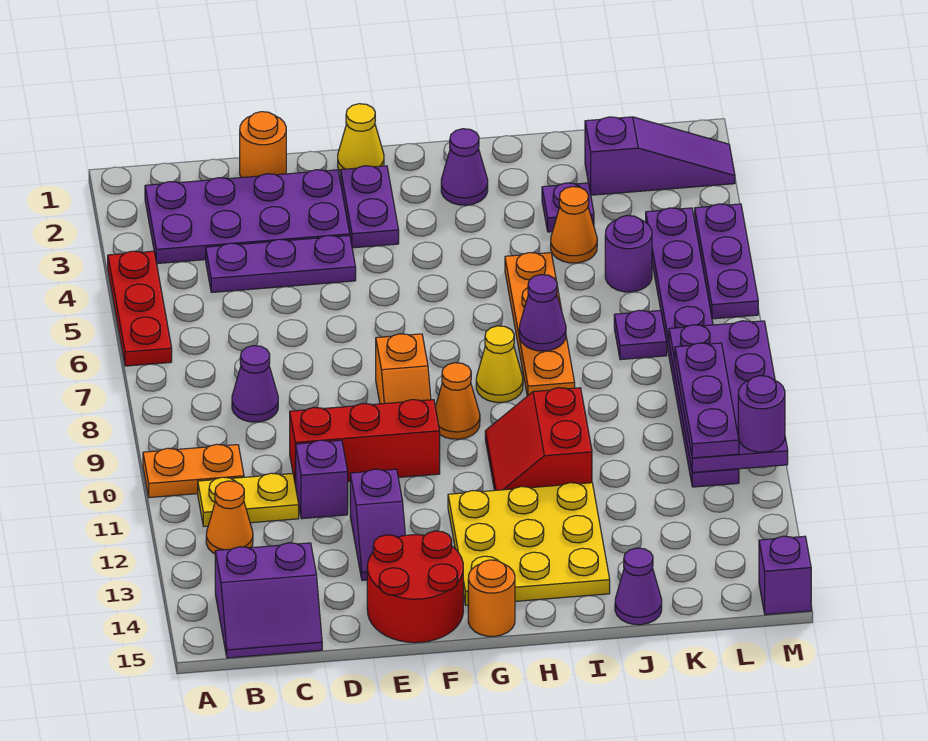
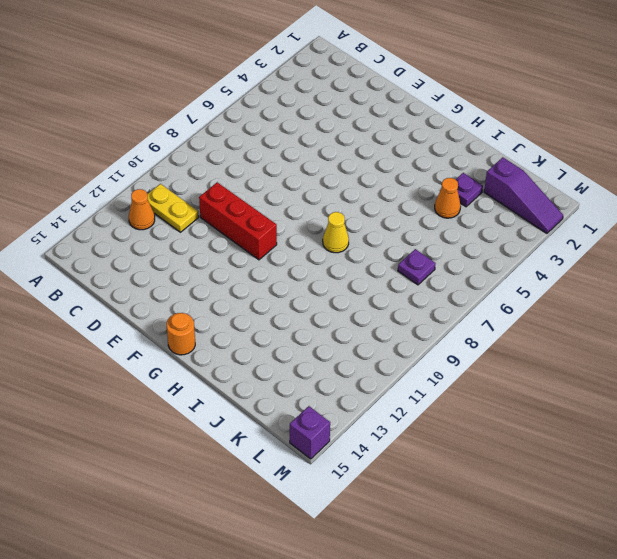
none -> red 1x3 plate [108,251,172,366]
none -> orange 1x2 plate [143,444,244,498]
none -> purple 2x4 plate [145,170,350,264]
none -> purple 2x2 slope [215,543,322,658]

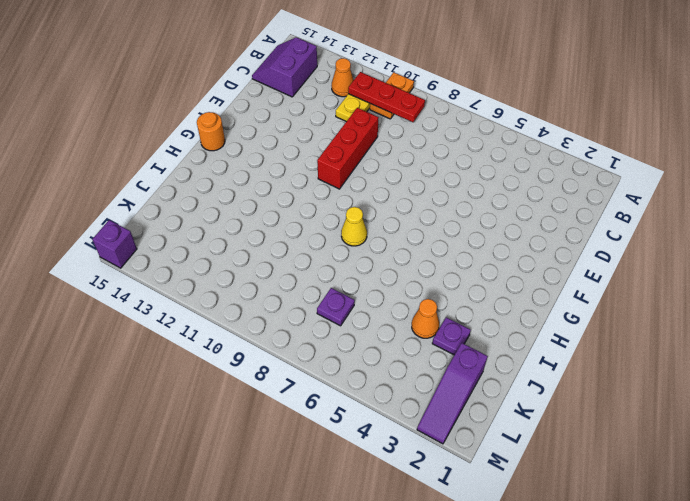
red 1x3 plate [348,72,425,122] -> red 1x3 plate moved to [108,251,172,366]
none -> purple 2x4 plate [145,170,350,264]
none -> purple 1x3 plate [206,235,356,292]
none -> purple 1x1 cone [232,346,278,422]
none -> orange 1x1 round brick [240,112,286,178]

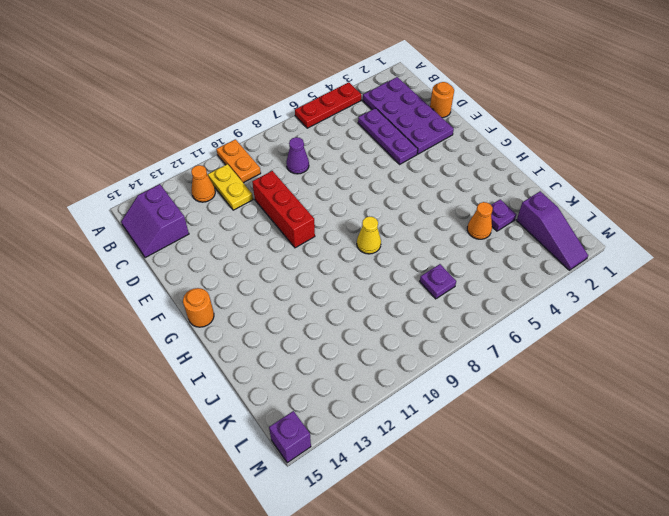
none -> purple 1x1 brick [295,440,348,519]
none -> purple 1x2 slope [350,469,405,580]
none -> red 2x2 round brick [367,531,463,643]
none -> yellow 1x1 cone [338,104,384,172]

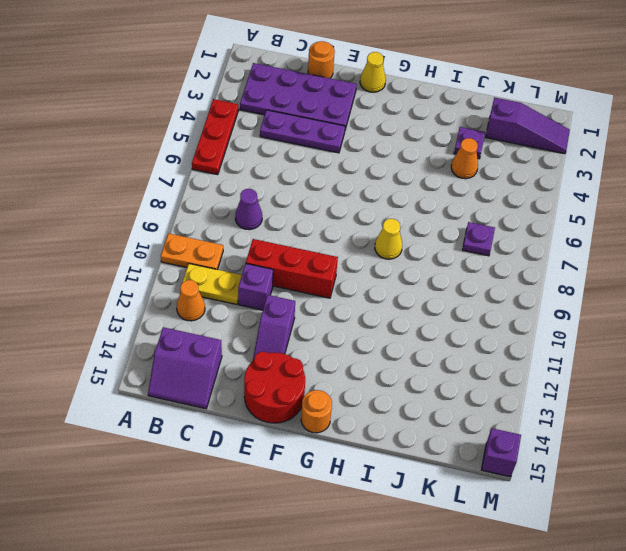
none -> purple 1x2 plate [341,166,399,248]
none -> orange 1x2 slope [376,334,431,404]
none -> orange 1x1 cone [435,363,480,439]
none -> yellow 3x3 plate [448,483,610,605]

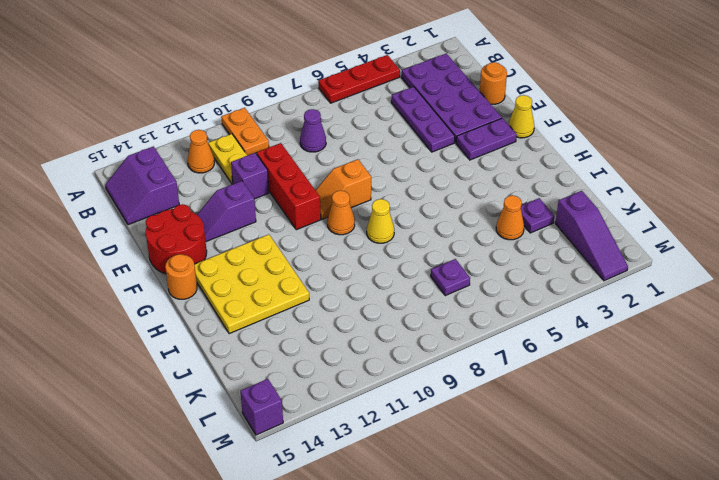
none -> purple 1x1 cone [441,129,488,205]
none -> red 2x2 slope [485,388,592,491]
none -> orange 1x4 plate [505,253,575,396]
none -> purple 1x1 cone [615,548,662,625]

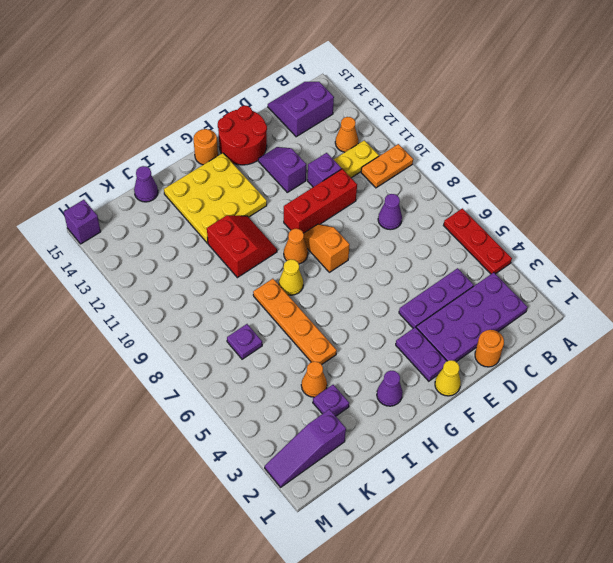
none -> purple 1x1 round brick [605,216,652,292]
none -> purple 1x8 plate [646,208,739,487]
none -> purple 1x3 plate [695,204,758,319]
none -> purple 1x1 cone [519,275,566,351]

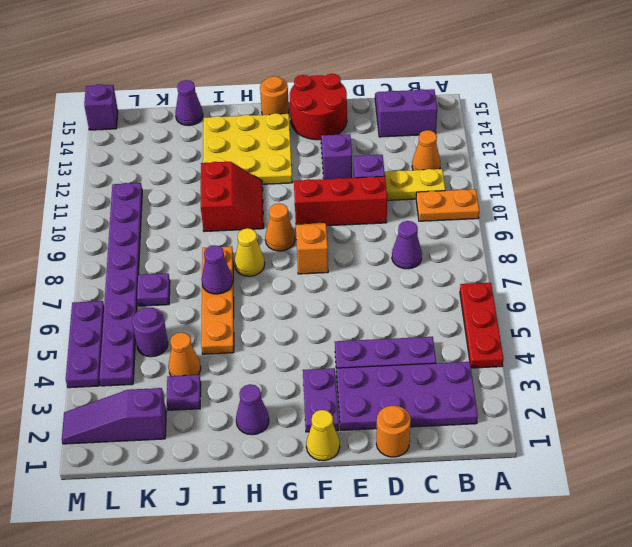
none -> purple 2x4 plate [669,321,788,473]
none -> purple 1x3 plate [675,343,739,458]
none -> purple 1x1 round brick [738,376,785,452]

